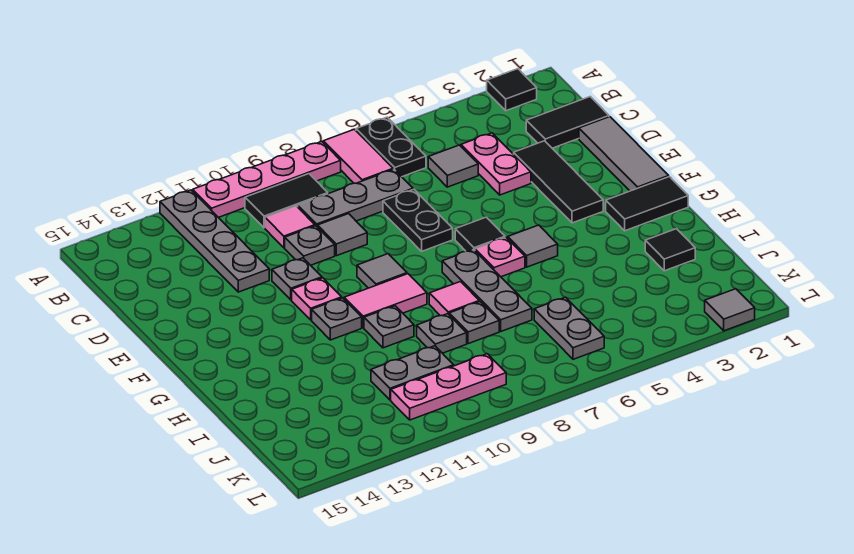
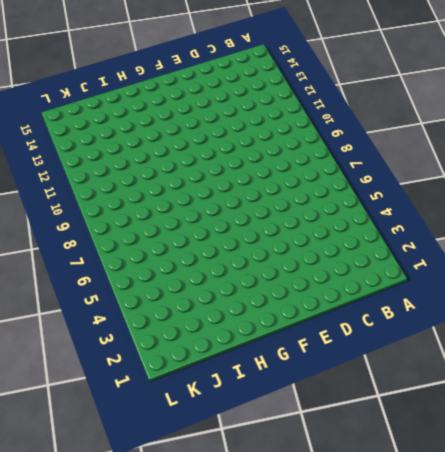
none -> black 1x1 tile [487,69,537,111]
none -> black 1x2 plate [356,117,426,177]
none -> pink 1x2 tile [323,129,393,183]
none -> pink 1x4 plate [193,141,341,218]

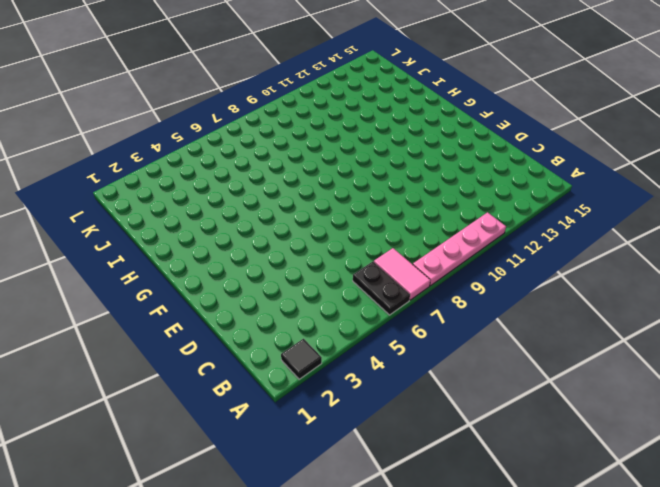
none -> grey 1x4 plate [160,190,269,292]
none -> black 1x2 tile [245,174,328,228]
none -> black 1x2 tile [526,97,609,148]
none -> pink 1x2 plate [461,133,531,195]

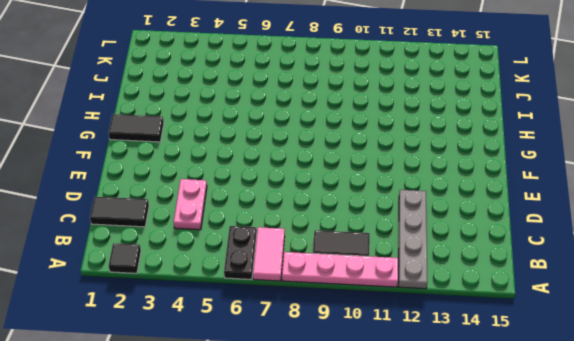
none -> grey 1x1 tile [428,145,478,187]
none -> grey 1x3 plate [298,169,413,226]
none -> pink 1x1 tile [265,206,315,248]
none -> grey 1x3 tile [579,117,669,191]

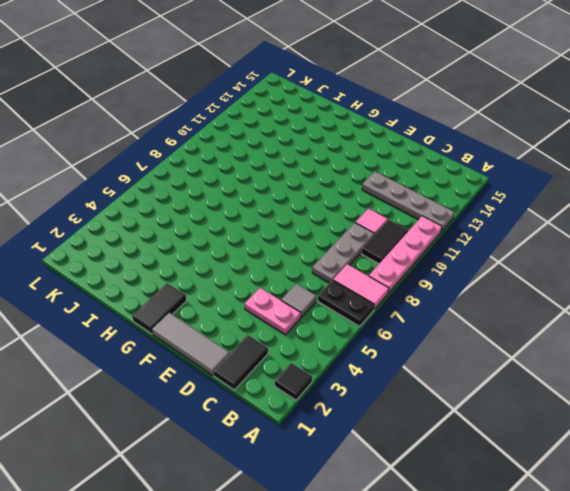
none -> black 1x3 tile [514,141,603,223]
none -> black 1x2 plate [383,189,453,251]
none -> grey 1x1 tile [317,214,367,256]
none -> grey 1x1 plate [285,226,335,265]

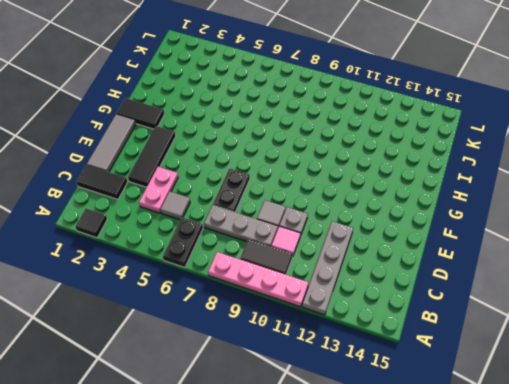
none -> pink 1x2 tile [323,129,393,183]
none -> grey 1x1 plate [272,258,322,300]
none -> black 1x1 tile [455,217,505,251]
none -> grey 1x1 tile [357,254,407,288]

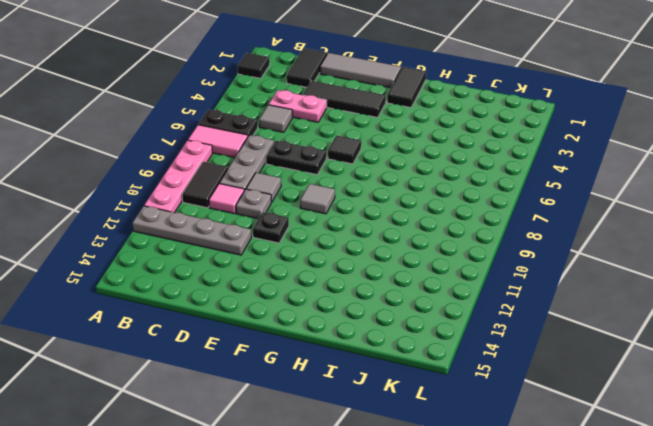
black 1x1 plate [253,212,289,243] -> grey 1x1 plate [272,258,322,300]
none -> pink 1x1 plate [292,278,342,320]
none -> grey 1x1 tile [507,225,558,267]
none -> pink 1x1 plate [475,237,525,277]
none -> grey 1x3 plate [442,249,532,331]

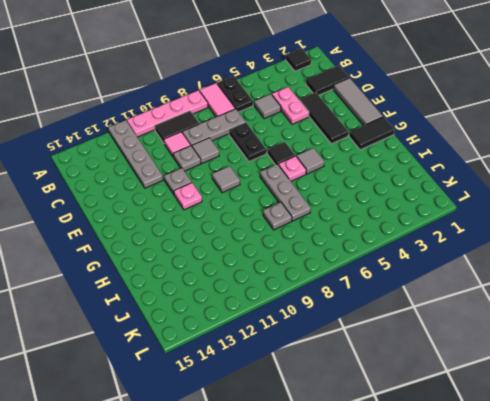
none -> pink 1x2 tile [344,274,427,328]
none -> grey 1x1 plate [312,298,362,340]
none -> pink 1x1 tile [429,282,479,316]
none -> grey 1x1 plate [364,306,414,348]

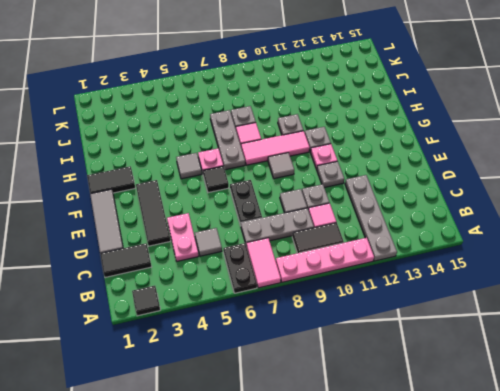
pink 1x3 tile [241,131,310,165] -> pink 1x2 tile [344,274,427,328]
none -> black 1x1 tile [645,229,695,271]
none -> grey 1x1 plate [417,314,467,353]
none -> grey 1x2 plate [534,297,604,359]
none -> grey 1x2 plate [371,346,454,400]

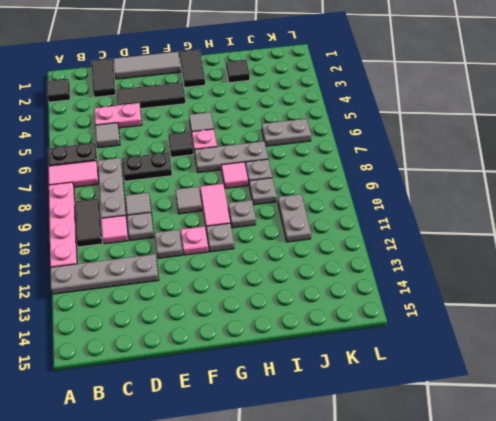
none -> pink 1x3 plate [391,354,506,420]
none -> grey 1x1 tile [705,289,755,331]

